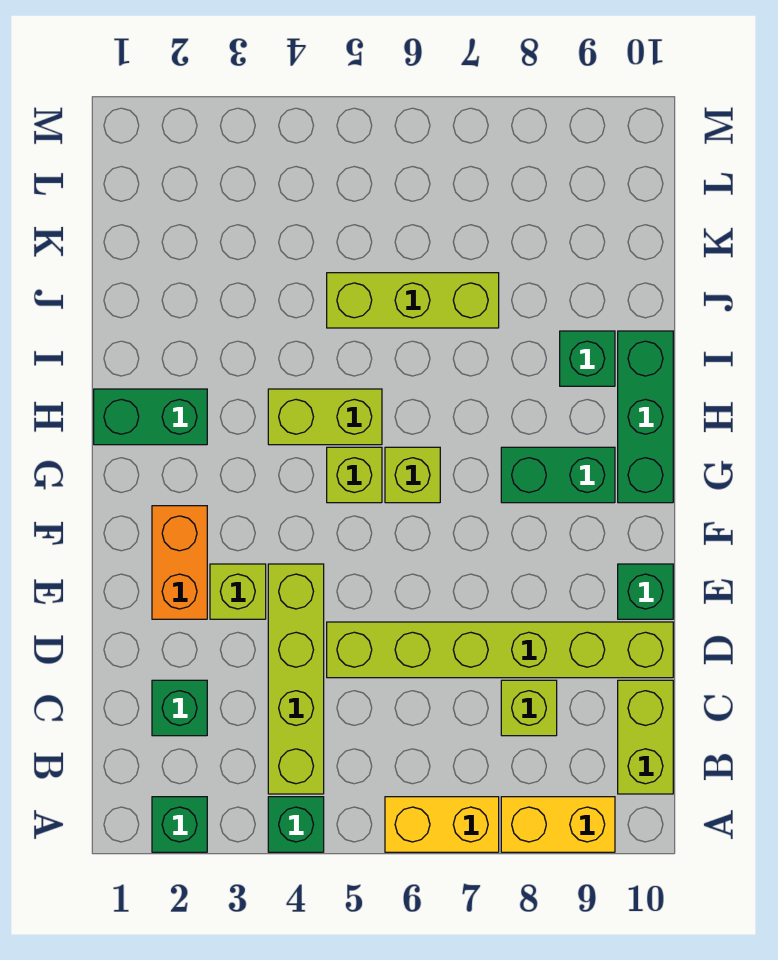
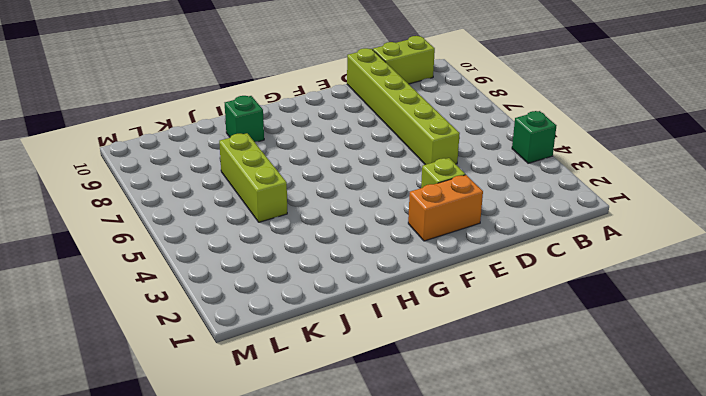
none -> green 1x1 brick [152,797,207,852]
none -> yellow 1x2 brick [385,797,499,852]
none -> yellow 1x2 brick [501,797,615,852]

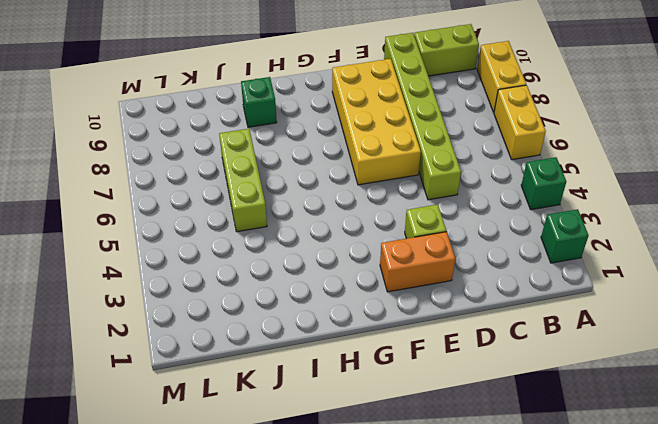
yellow 2x4 brick [332,59,421,185] -> none
none -> lime 1x4 brick [268,564,324,794]
none -> green 1x1 brick [152,680,207,736]
none -> lime 1x1 brick [501,680,557,736]

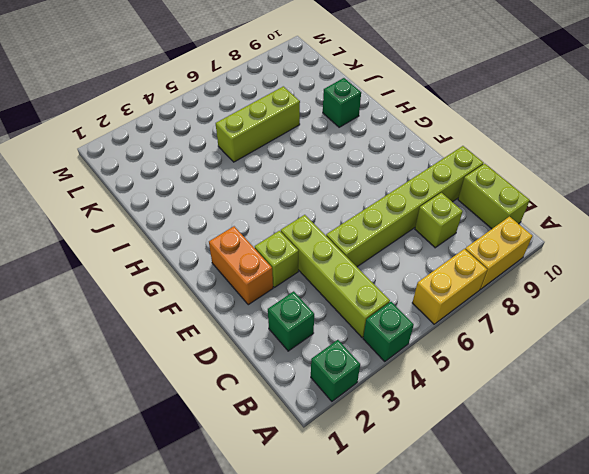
none -> green 1x1 brick [618,564,673,619]
none -> lime 1x1 brick [327,447,382,503]
none -> lime 1x1 brick [385,447,440,503]

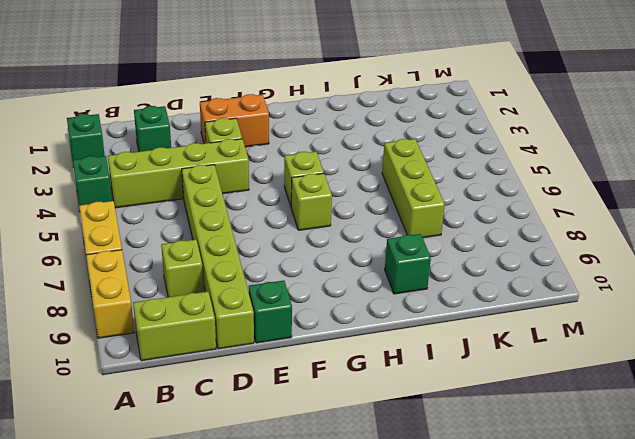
none -> green 1x2 brick [501,447,615,503]
none -> green 1x3 brick [618,331,673,503]
none -> green 1x2 brick [94,389,207,445]

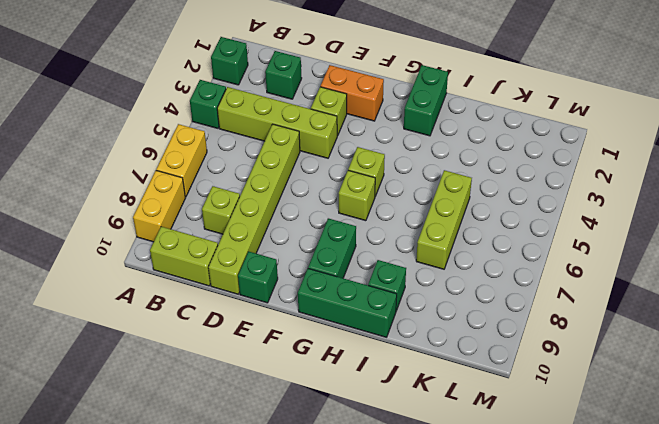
none -> lime 1x2 brick [268,389,382,445]

